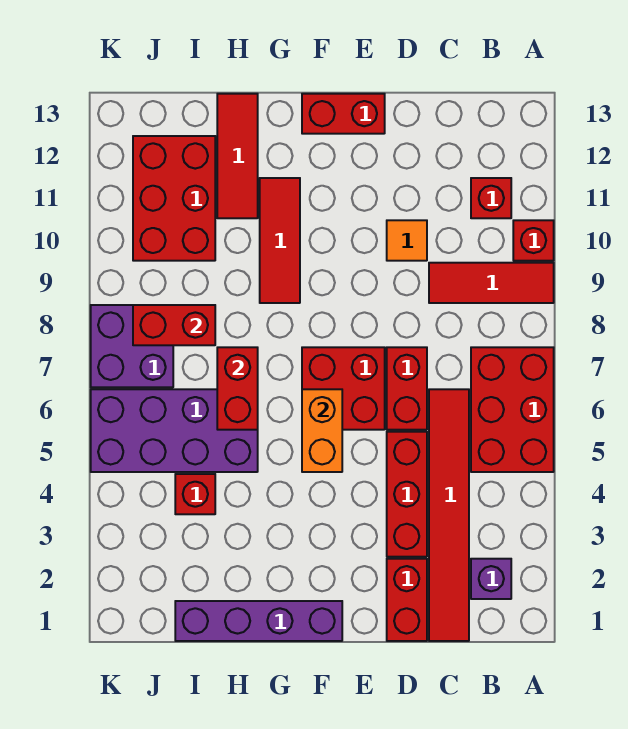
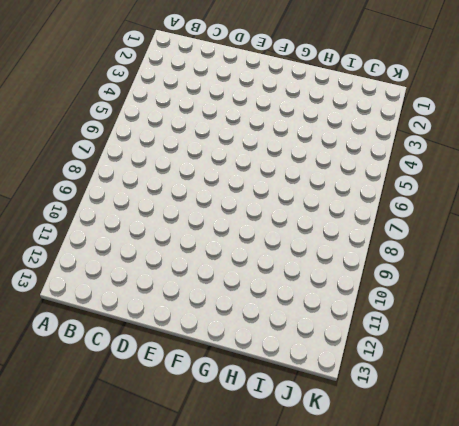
none -> red 2x3 brick [471,347,554,472]
none -> red 1x3 tile [429,263,554,303]
none -> red 1x1 brick [513,220,554,261]

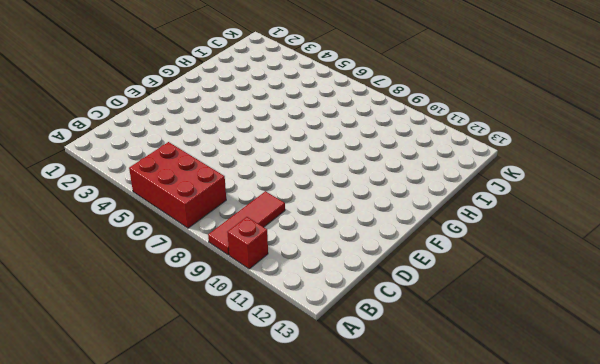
none -> purple 1x1 brick [471,559,511,599]
none -> red 1x1 brick [471,178,511,218]
none -> red 1x6 tile [429,389,469,641]

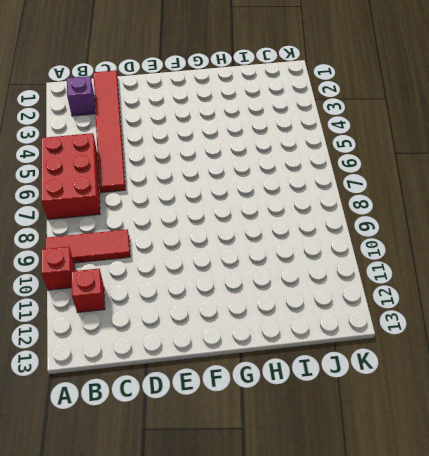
none -> red 1x2 brick [387,559,427,641]
none -> red 1x3 brick [387,432,427,557]
none -> red 1x2 brick [387,347,427,430]

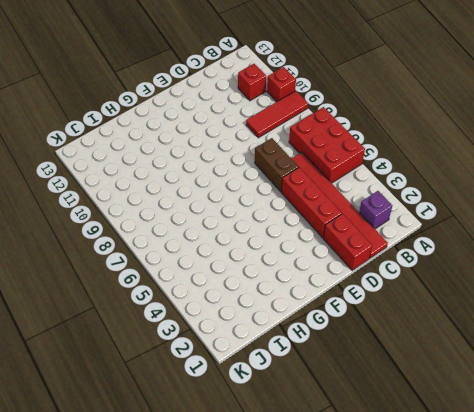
brown 1x2 brick [255,138,299,191] -> red 1x2 brick [387,347,427,430]
none -> orange 1x1 tile [387,220,427,261]
none -> red 2x2 brick [302,347,385,430]
none -> red 1x2 brick [302,94,385,134]

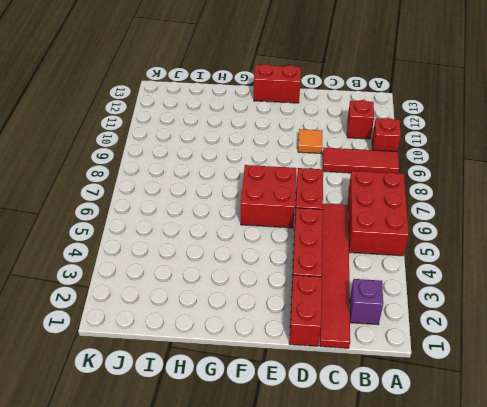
none -> purple 1x4 brick [175,601,342,641]
none -> red 1x3 tile [260,178,300,303]
none -> purple 2x4 brick [91,389,258,472]

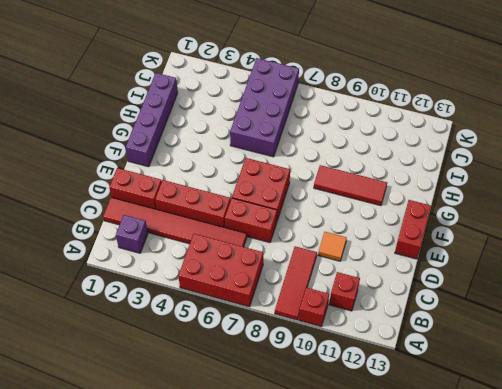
none -> red 1x3 tile [217,94,258,218]
none -> red 1x1 brick [175,474,215,514]
none -> red 2x3 brick [133,136,215,261]

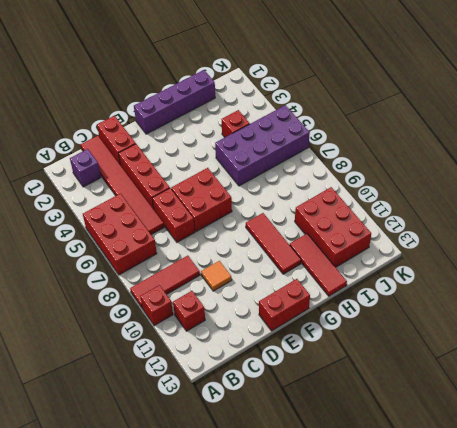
none -> purple 2x2 brick [91,305,173,387]
none -> orange 1x2 brick [302,389,342,472]
none -> red 1x2 brick [217,347,258,430]

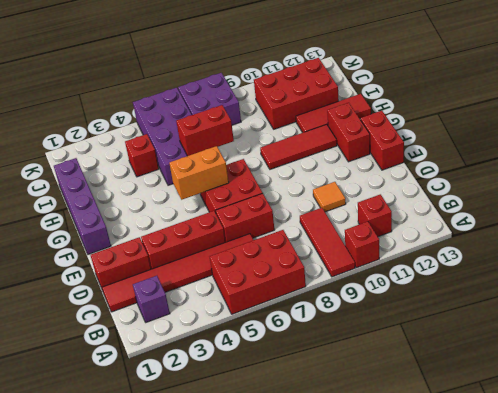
red 1x2 brick [327,103,370,162] -> red 1x2 brick moved to [133,305,215,345]

